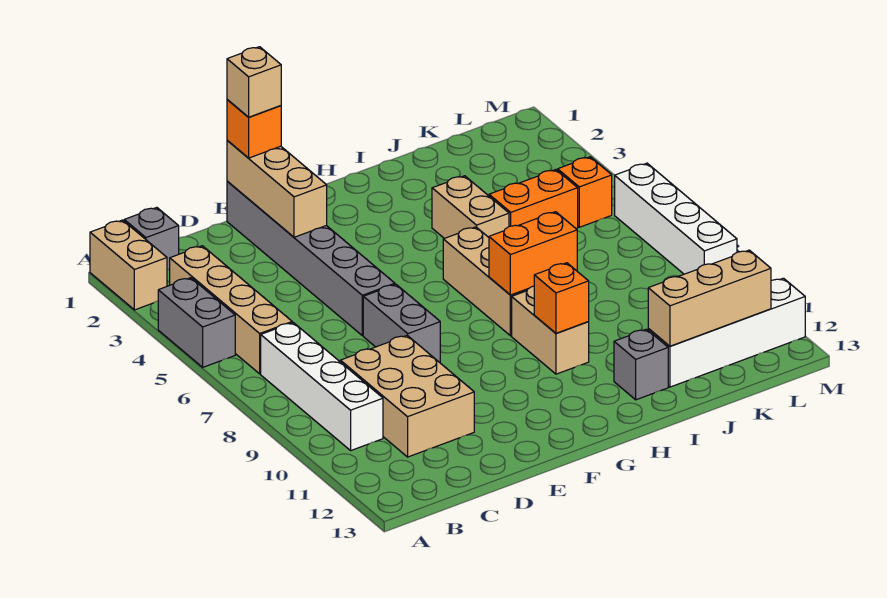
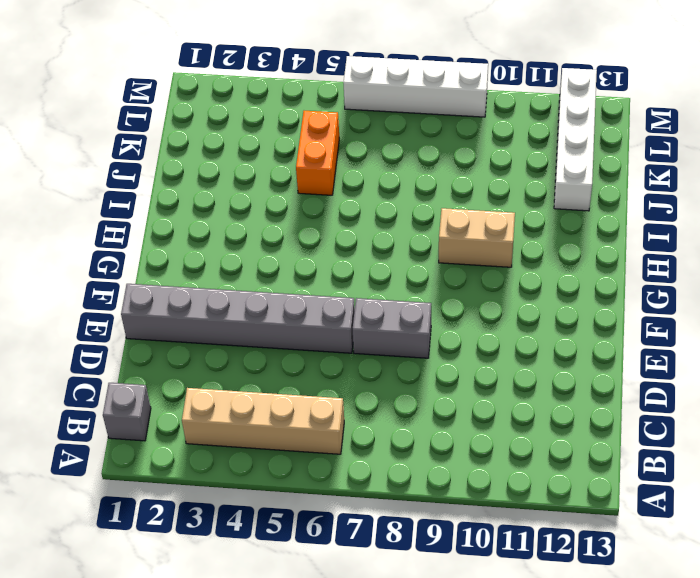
none -> tan 1x2 brick [90,220,167,310]
none -> grey 1x2 brick [158,278,235,367]
none -> white 1x4 brick [261,323,383,450]

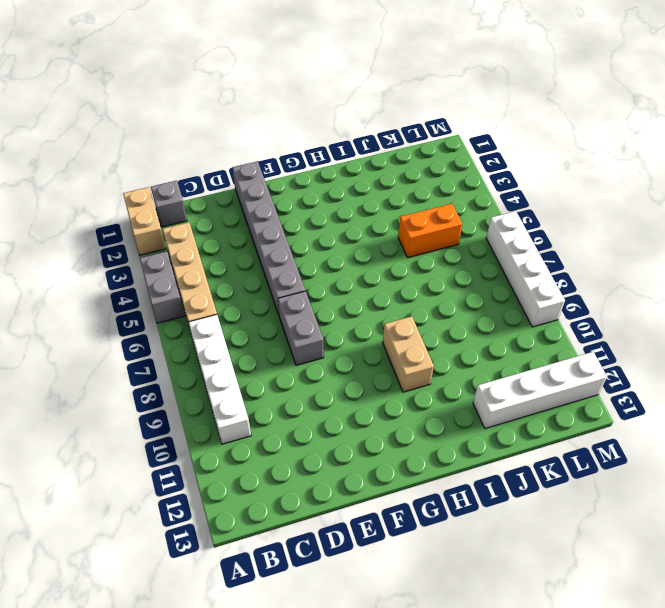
none -> tan 2x3 brick [340,335,474,457]
none -> tan 1x3 brick [443,227,527,336]
none -> tan 1x2 brick [432,176,509,239]

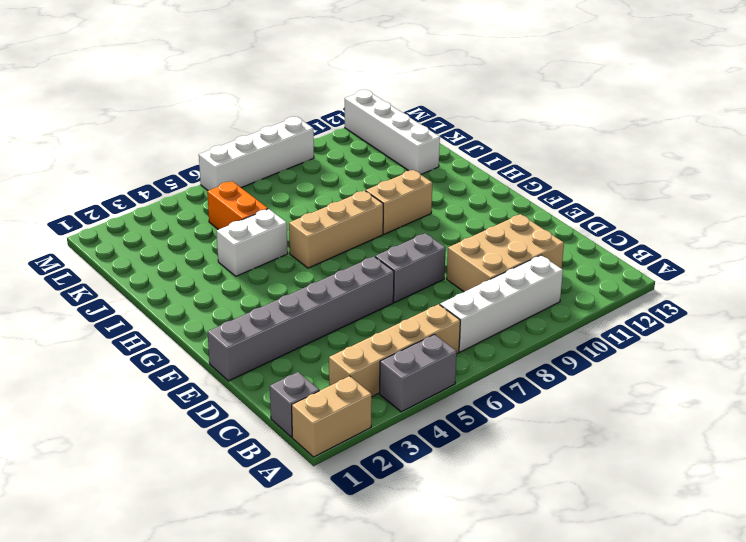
white 1x2 brick [217,209,288,276] -> tan 1x2 brick [432,176,509,239]
none -> grey 1x1 brick [614,329,668,400]
none -> orange 1x1 brick [558,157,612,227]
none -> tan 1x3 brick [227,140,327,237]

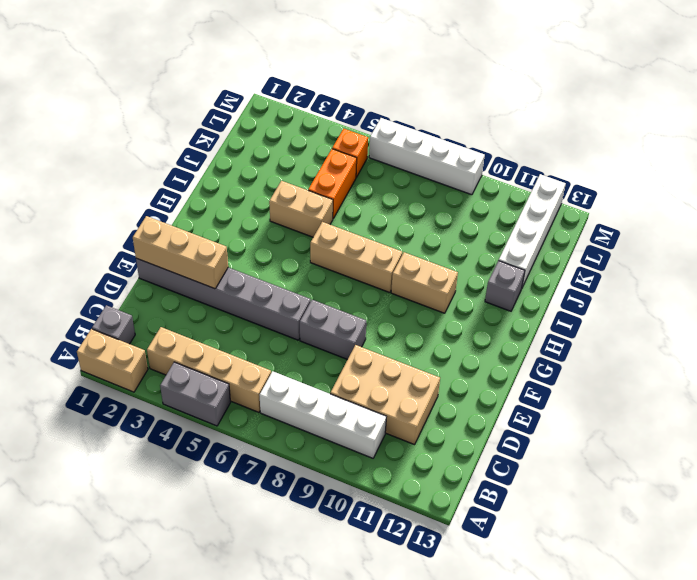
none -> orange 1x2 brick [489,212,577,295]
none -> orange 1x1 brick [534,263,589,333]
none -> tan 1x3 brick [648,250,771,346]

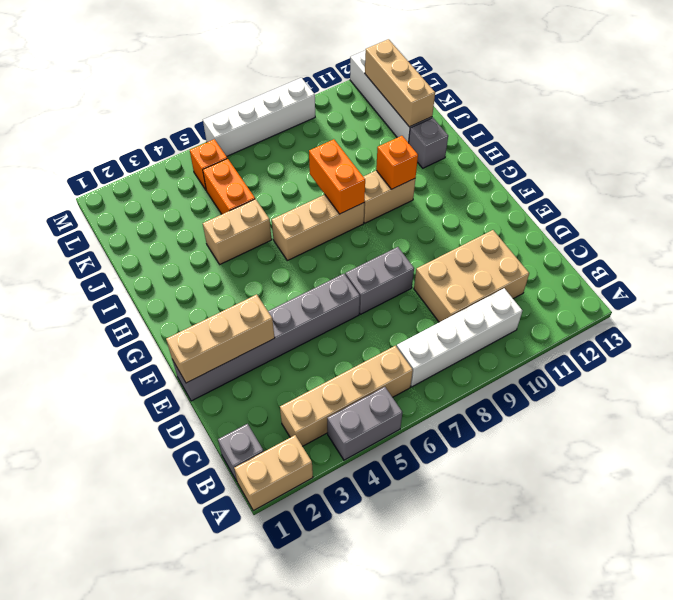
none -> orange 1x1 brick [227,100,281,158]
none -> tan 1x1 brick [227,47,281,117]

